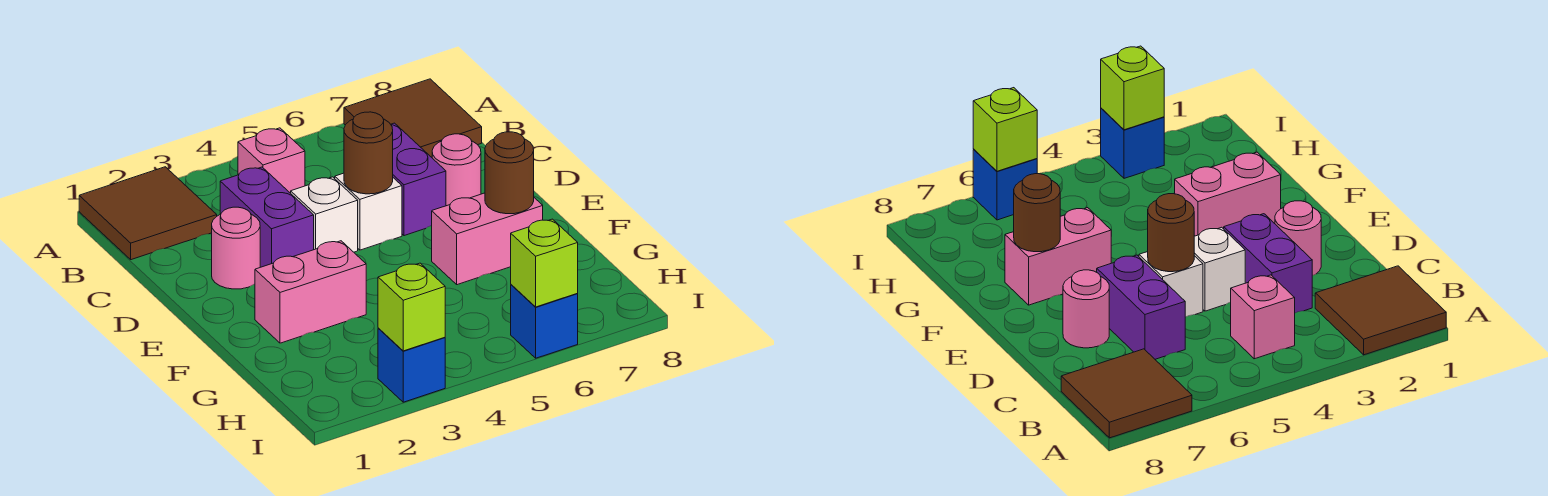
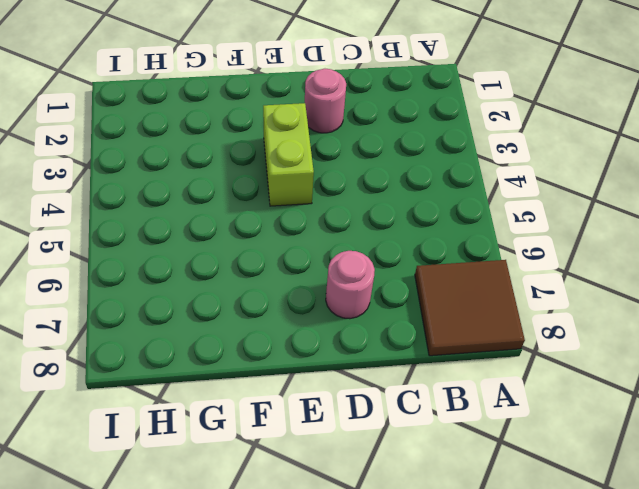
lime 1x2 brick [263,103,314,206] -> none
none -> brown 2x2 tile [79,167,217,260]
none -> pink 1x1 brick [238,128,305,193]
none -> purple 1x2 brick [220,167,314,267]

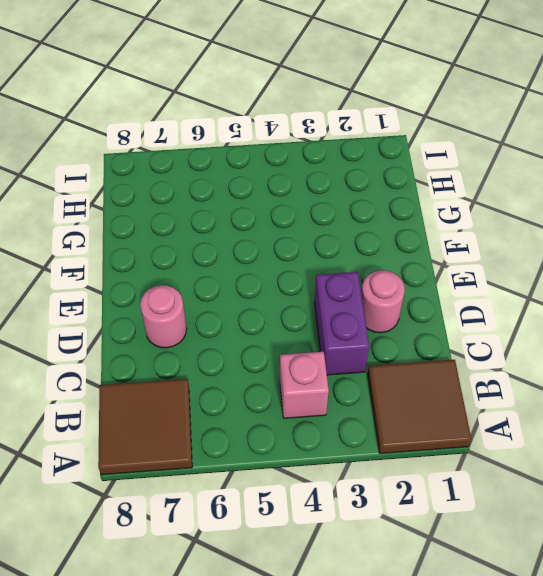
none -> purple 1x2 brick [391,123,446,236]
none -> white 1x1 brick [291,177,358,252]
none -> white 1x1 brick [335,173,402,250]

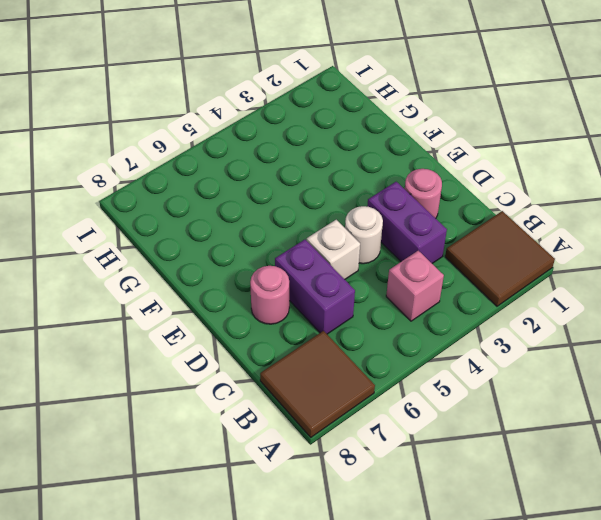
white 1x1 round brick [345,206,383,264] -> white 1x1 brick [291,177,358,252]
none -> pink 1x2 brick [255,241,366,343]
none -> pink 1x2 brick [432,193,543,285]
none -> blue 1x1 brick [378,328,445,402]

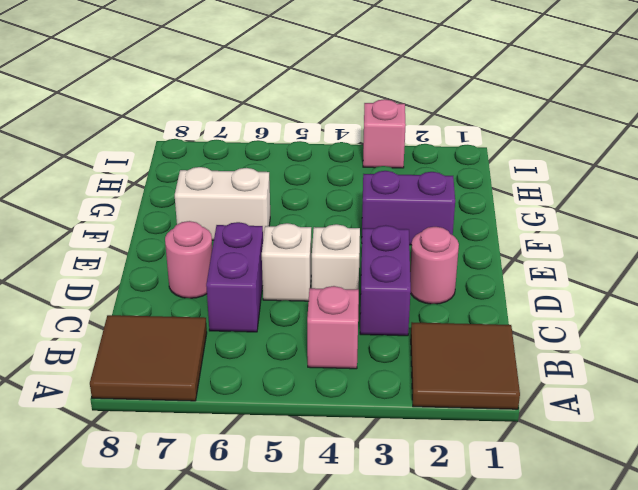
purple 1x2 brick [362,171,455,245] -> pink 1x2 brick [255,241,366,343]
white 1x2 brick [175,167,270,240] -> pink 1x2 brick [432,193,543,285]
pink 1x1 brick [363,99,406,168] -> blue 1x1 brick [378,328,445,402]
none -> blue 1x1 brick [511,285,578,358]
none -> brown 1x1 round brick [344,112,393,194]
none -> brown 1x1 round brick [485,132,534,214]

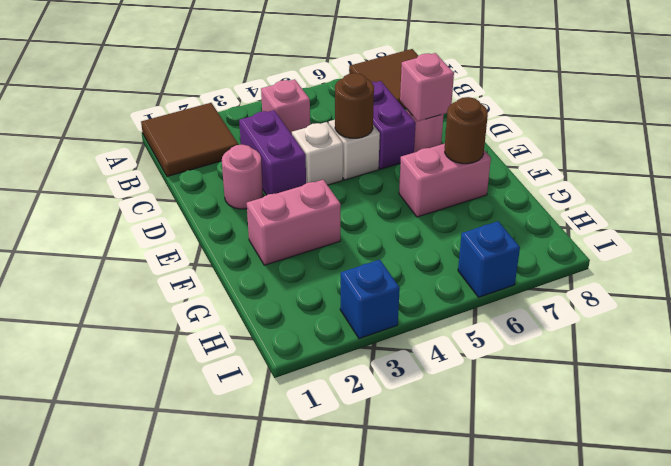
pink 1x1 brick [400,53,454,121] -> none
none -> lime 1x1 brick [378,263,445,351]
none -> lime 1x1 brick [511,219,578,307]

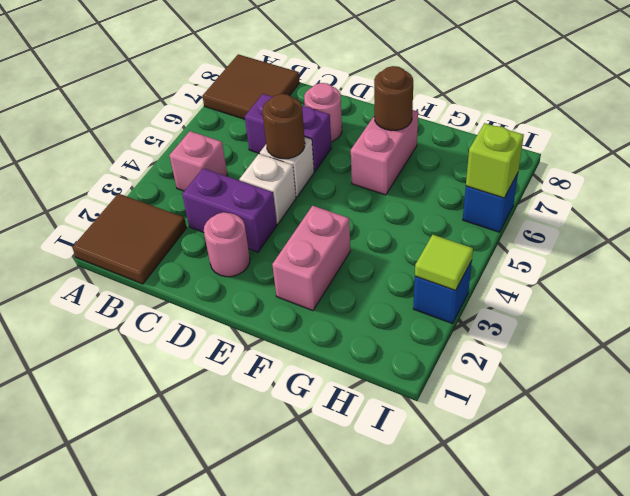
lime 1x1 tile [415,235,473,290] -> lime 1x1 brick [378,263,445,351]

